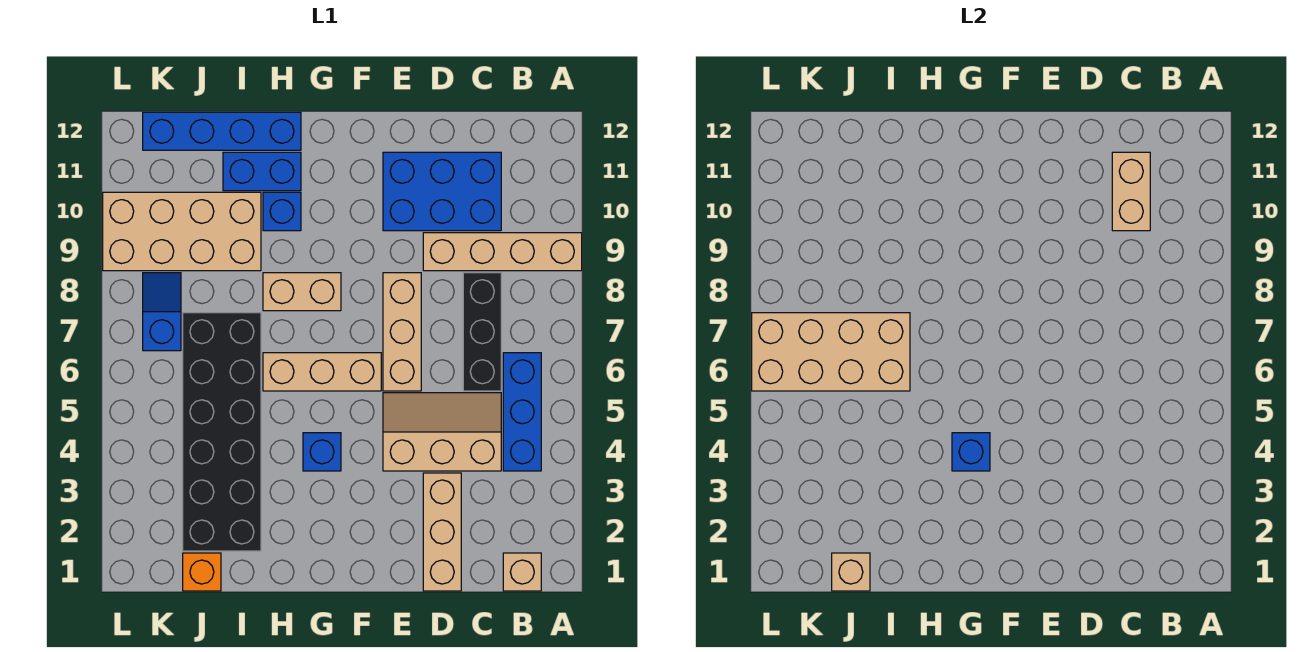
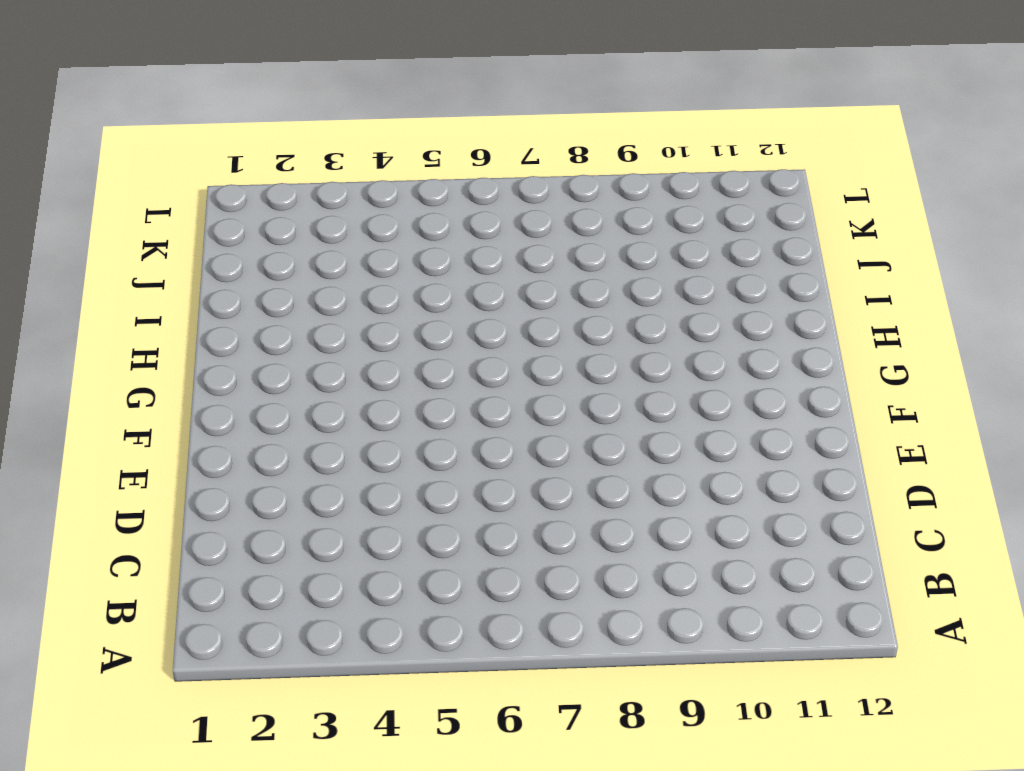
none -> tan 1x4 brick [423,233,582,271]
none -> tan 1x1 brick [503,553,541,591]
none -> blue 1x3 brick [503,353,541,471]

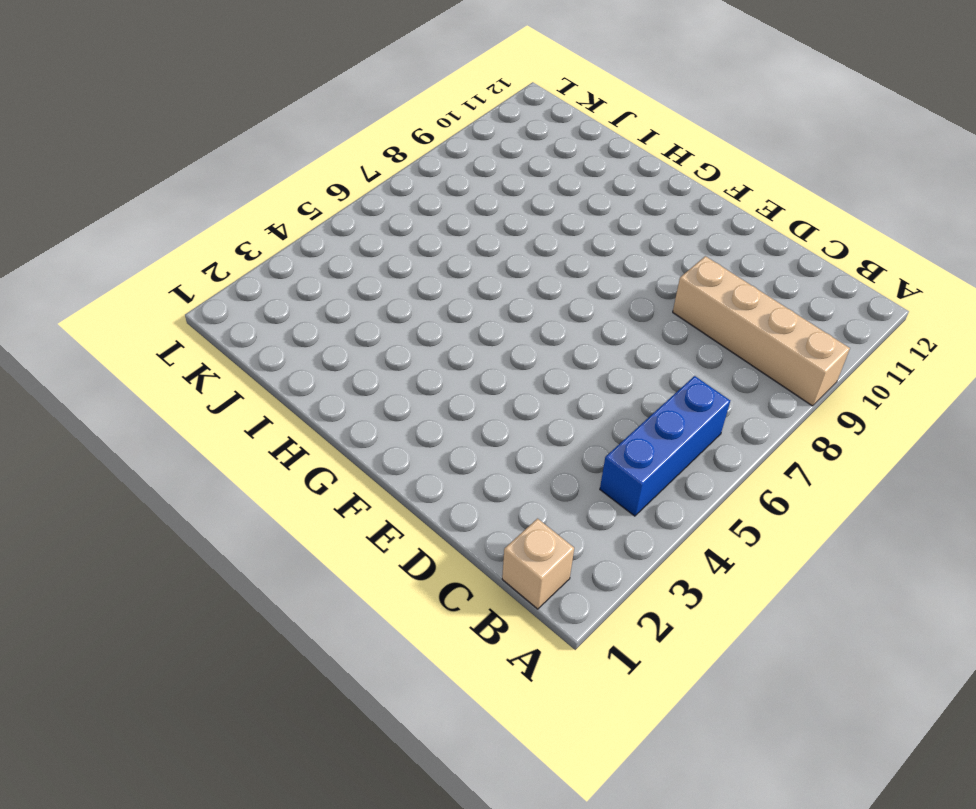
none -> tan 2x3 slope [383,393,501,471]
none -> black 1x3 brick [463,273,501,391]
none -> blue 2x3 brick [383,152,501,231]

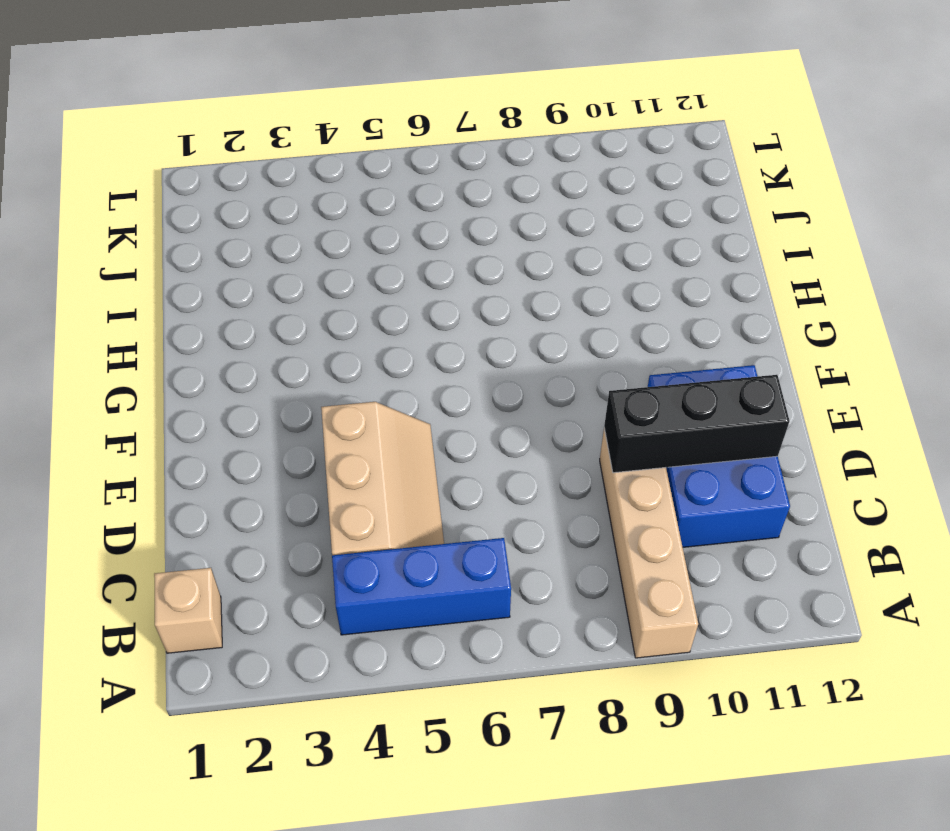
black 1x3 brick [604,375,789,473] -> black 1x3 brick moved to [463,273,501,391]
none -> tan 1x3 brick [423,473,461,591]
none -> tan 1x3 brick [383,273,421,391]
none -> tan 1x3 brick [263,353,381,391]

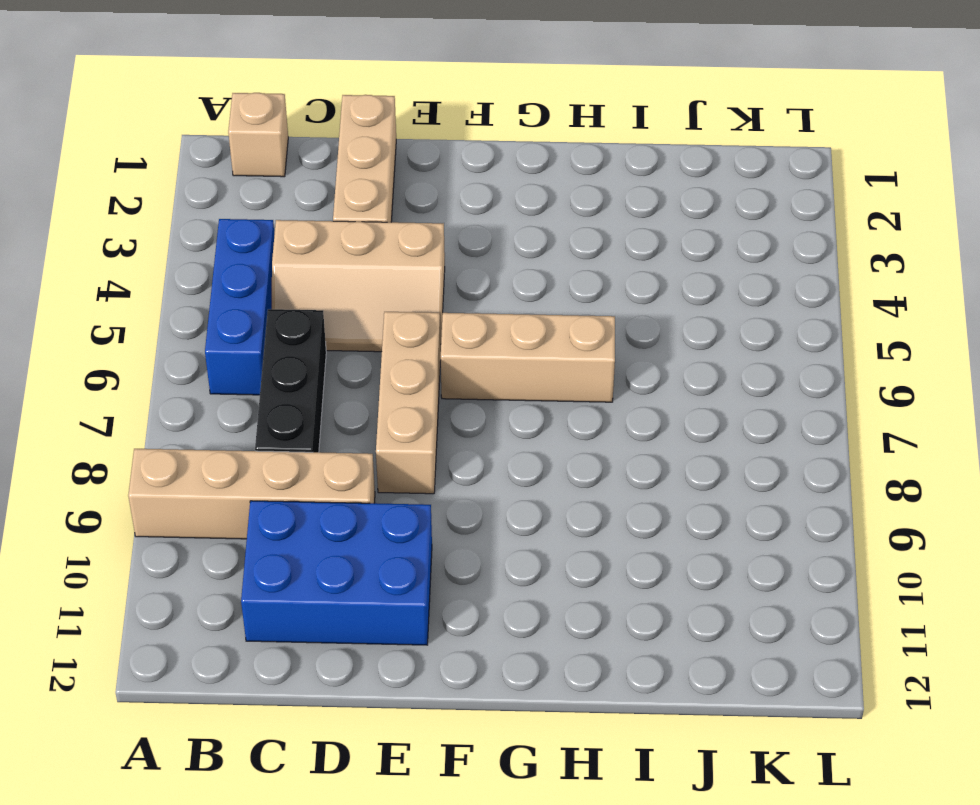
none -> blue 1x1 brick [303,433,341,471]
none -> tan 1x2 brick [263,273,341,311]
none -> blue 1x1 brick [263,192,301,231]

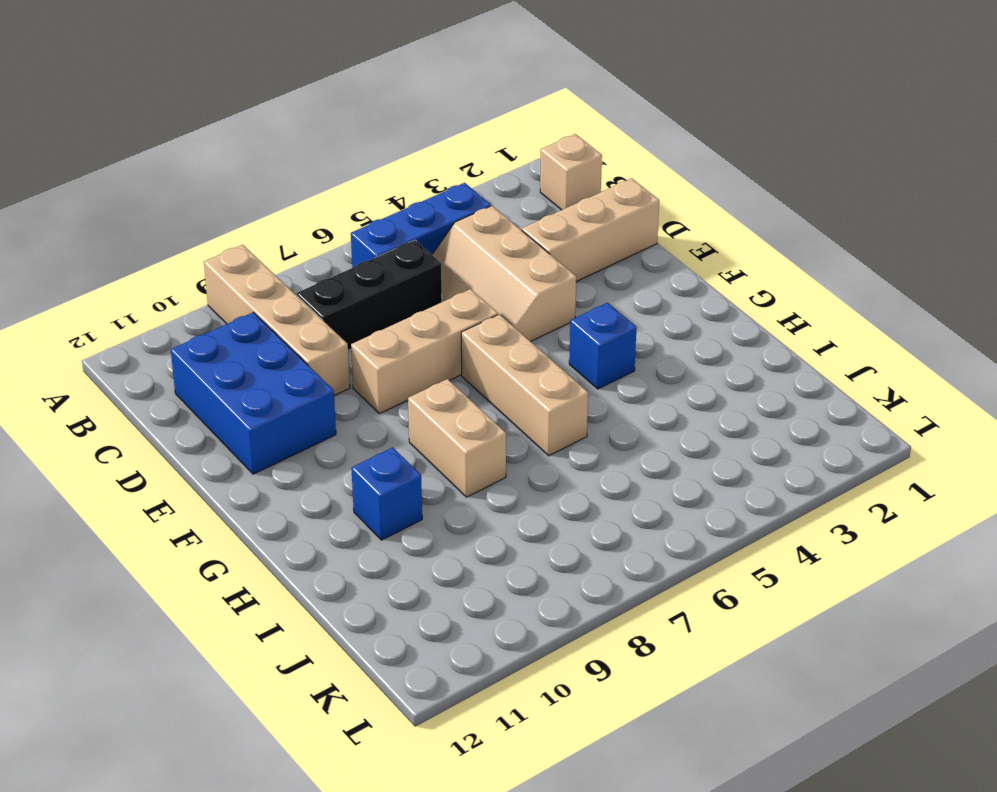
none -> blue 1x2 brick [223,152,301,191]
none -> blue 1x4 brick [143,112,301,150]
none -> black 2x6 brick [183,313,261,551]

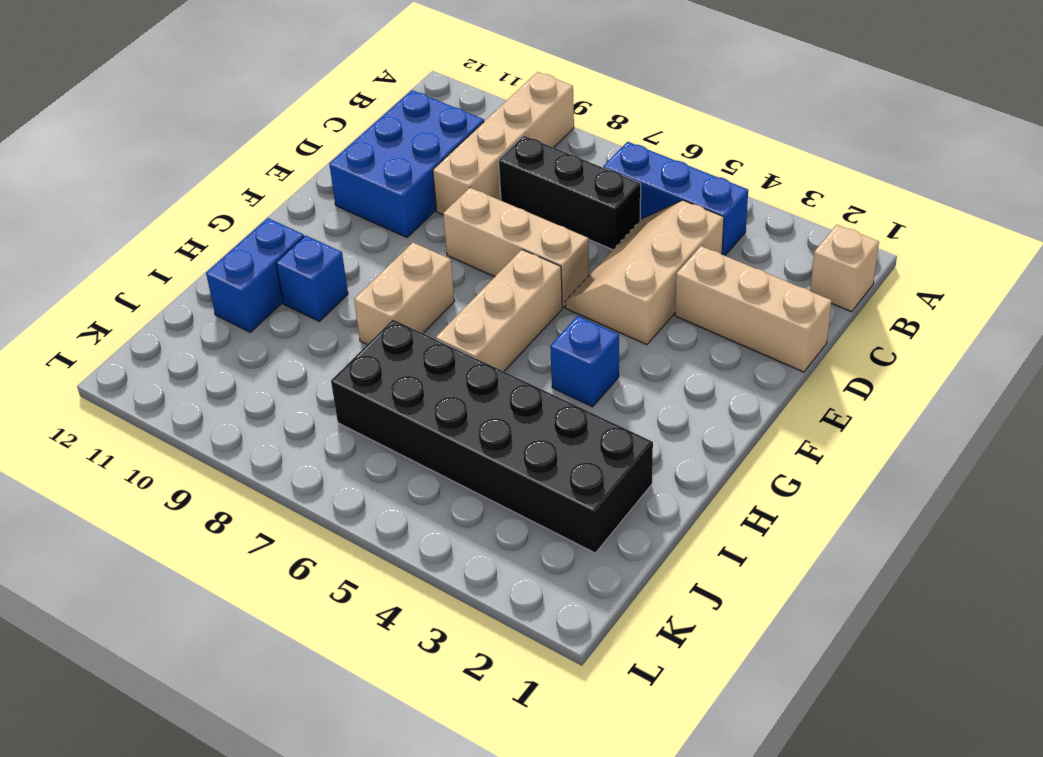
none -> blue 1x4 brick [143,112,301,150]
none -> tan 2x4 brick [103,192,261,271]
none -> orange 1x1 brick [183,553,221,591]

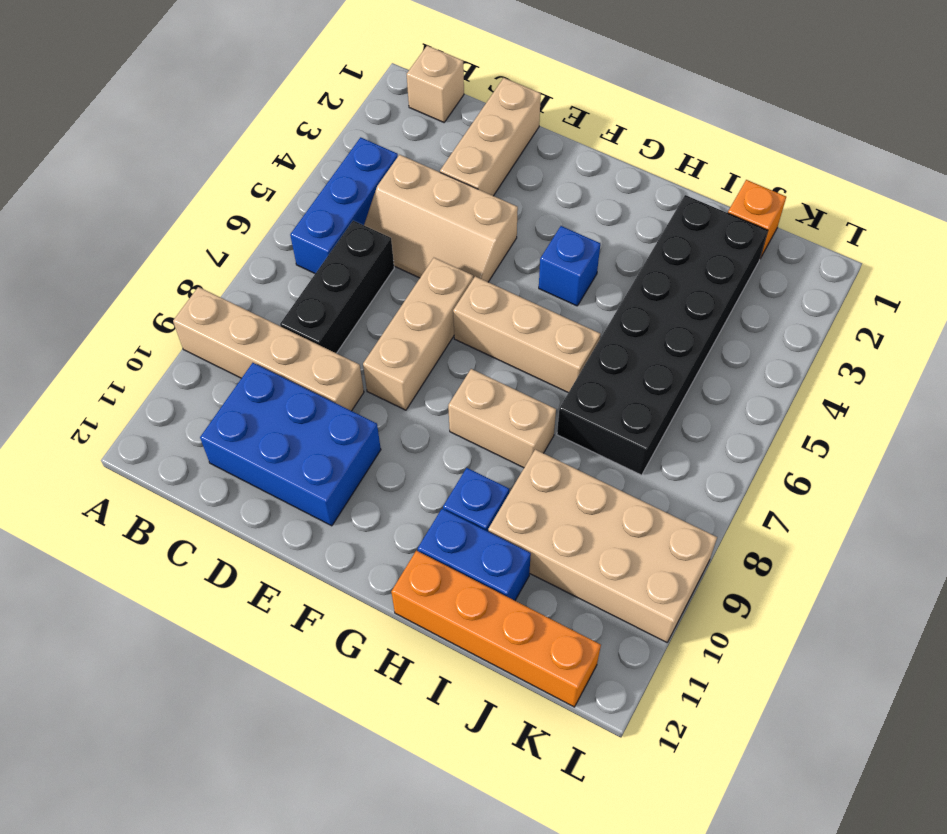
orange 1x4 brick [391,551,601,707] -> blue 1x4 brick [143,112,301,150]
none -> blue 1x2 slope [143,273,181,351]
none -> tan 1x2 brick [1112,152,1150,231]
none -> blue 1x1 brick [952,433,990,471]

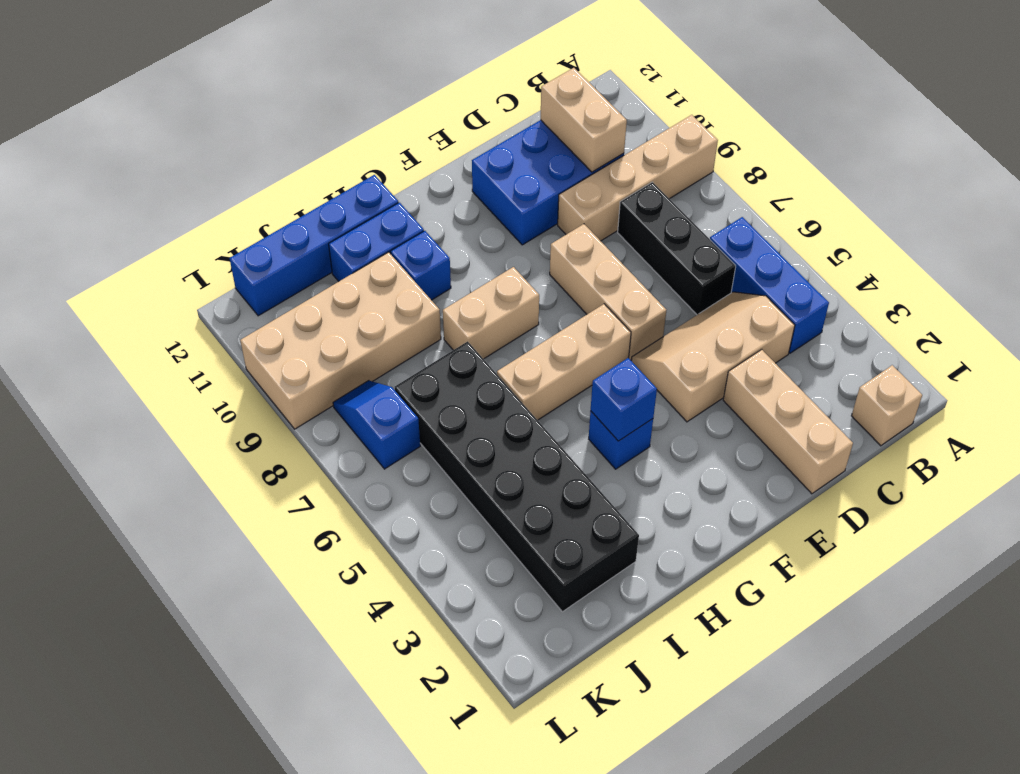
none -> orange 1x1 brick [183,553,221,591]
none -> tan 2x4 brick [752,313,910,391]
none -> tan 1x1 brick [832,553,870,591]

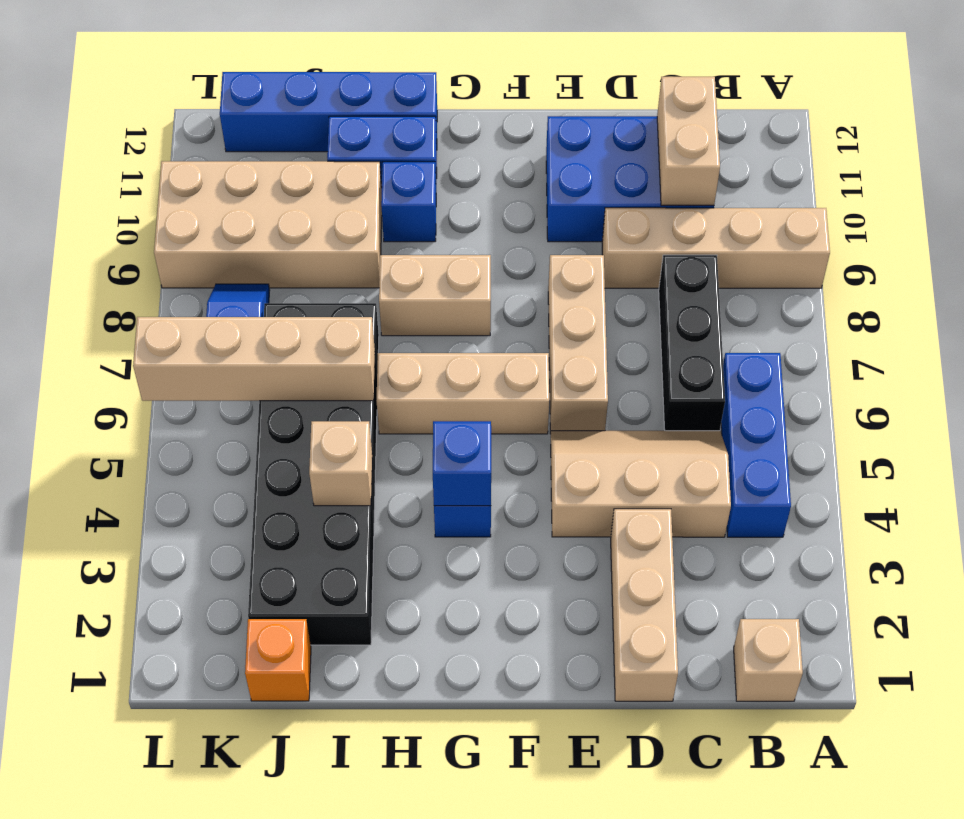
tan 1x1 brick [309,421,372,506] -> tan 1x1 brick moved to [832,553,870,591]
tan 1x4 brick [133,317,375,401] -> tan 2x4 brick [752,313,910,391]

